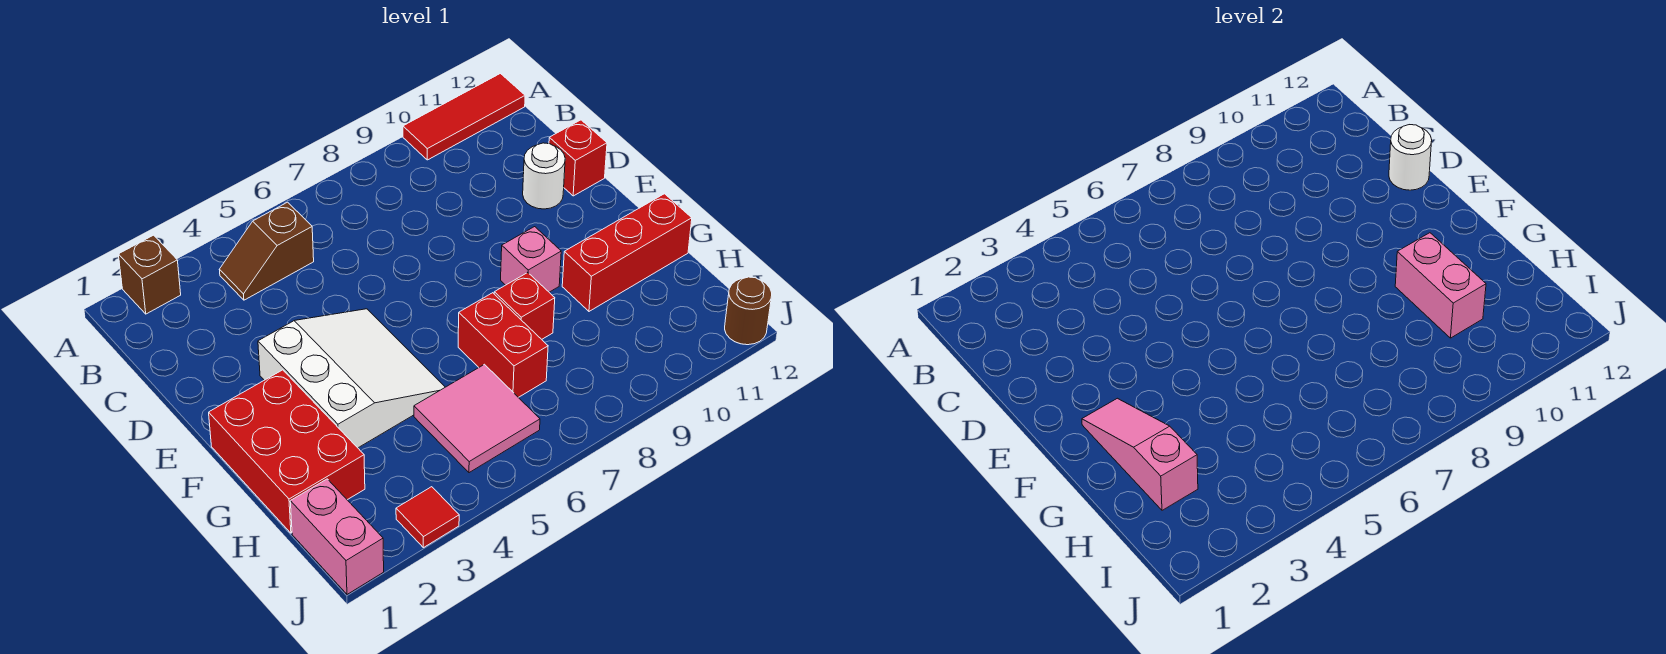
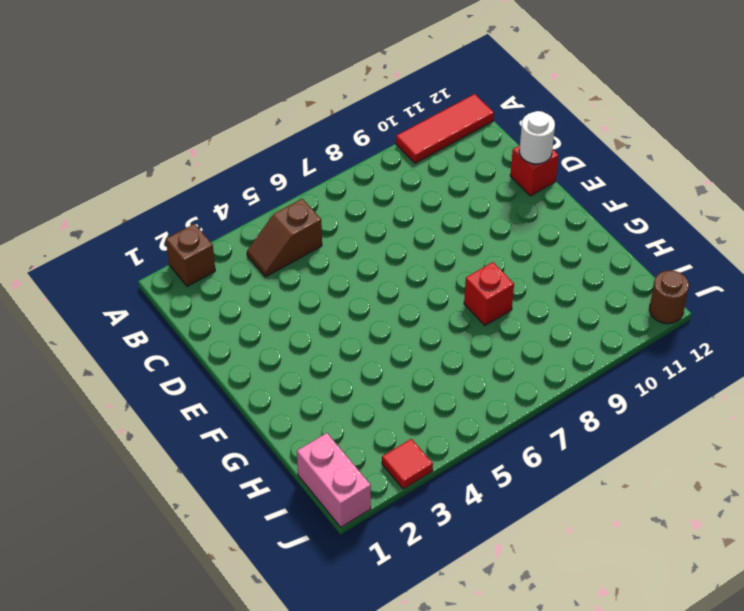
none -> white 1x1 round brick [523,143,565,209]
none -> white 3x3 slope [258,309,445,448]
none -> red 2x3 brick [209,370,365,533]

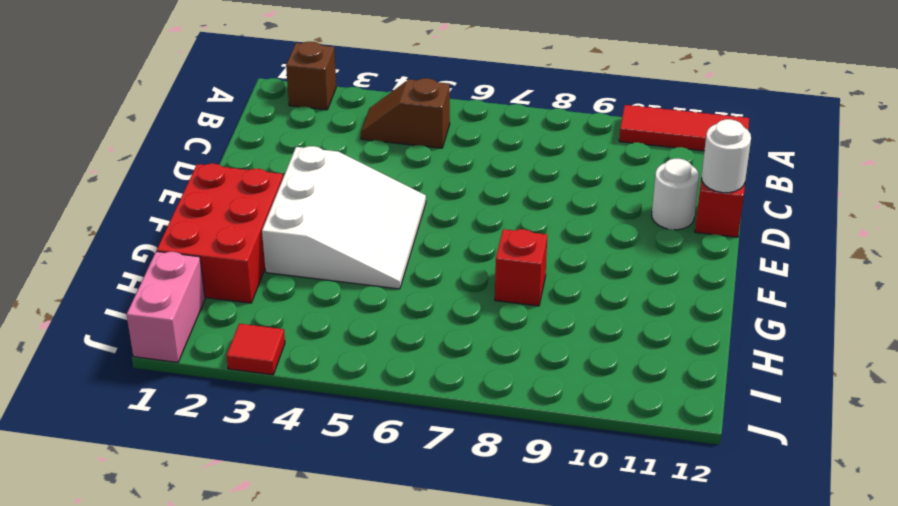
none -> pink 1x1 brick [501,227,561,292]
none -> red 1x2 brick [458,293,548,397]
none -> red 1x3 brick [562,194,692,311]

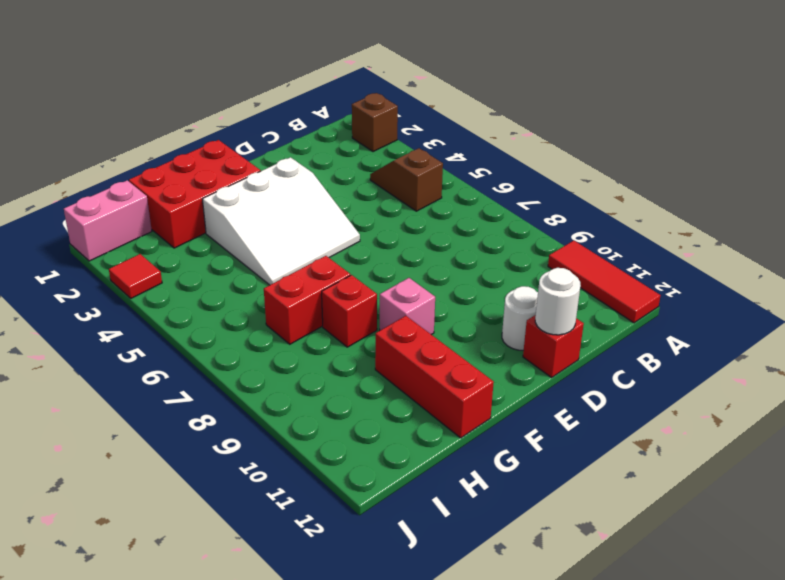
none -> pink 2x2 tile [414,364,540,473]
none -> brown 1x1 round brick [725,277,772,345]
none -> pink 1x3 slope [1082,398,1198,510]

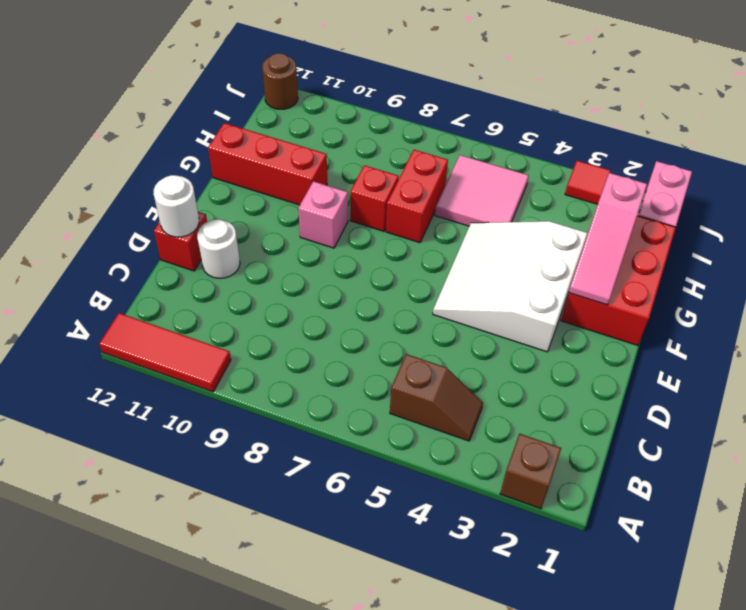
none -> pink 1x2 brick [1395,233,1486,338]

